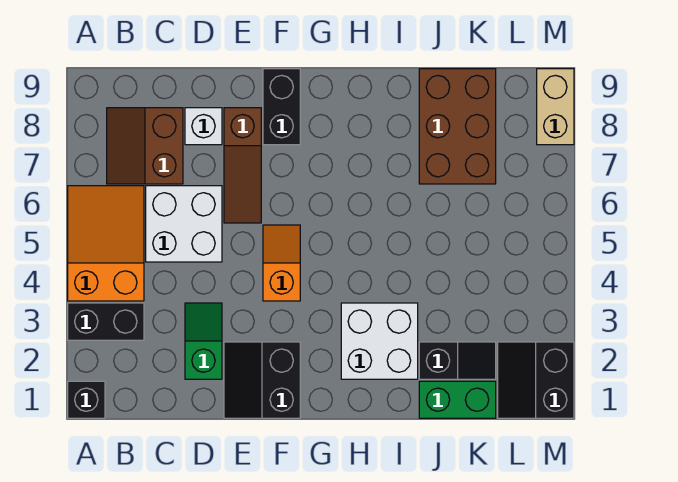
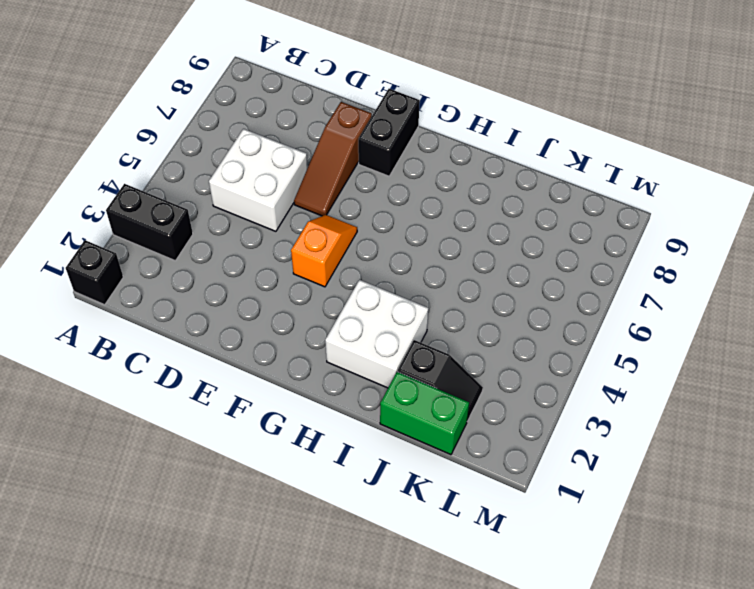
none -> orange 2x3 slope [68,186,144,301]
none -> brown 2x2 slope [107,108,183,184]
none -> green 1x2 slope [185,303,222,379]

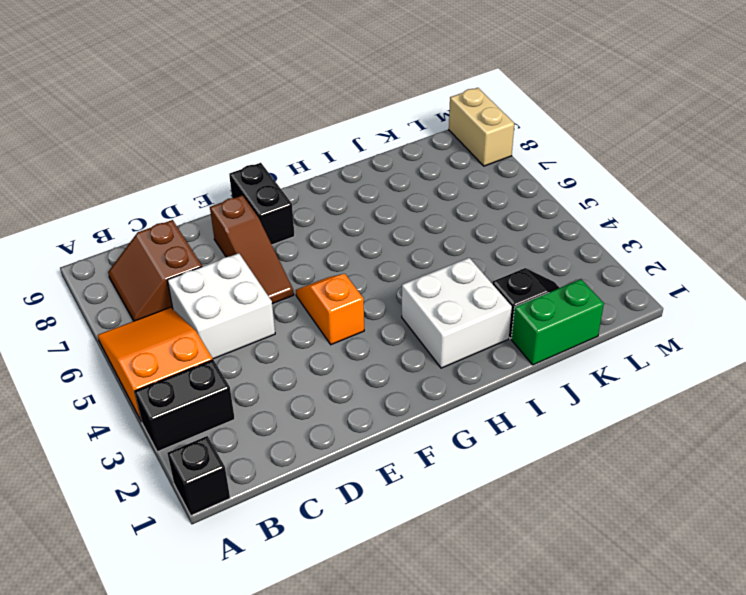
none -> green 1x2 slope [185,303,222,379]
none -> white 1x1 brick [185,108,222,145]
none -> black 2x2 slope [224,342,300,418]

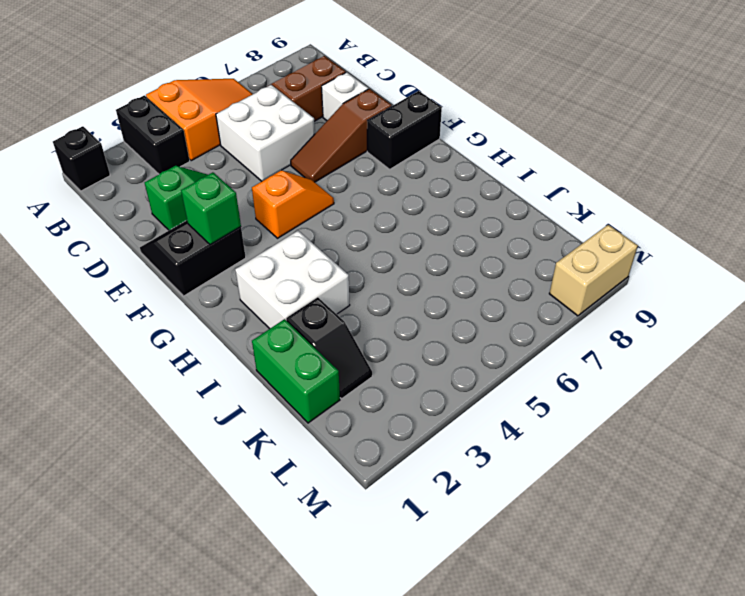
green 1x1 brick [181,172,241,245] -> none
none -> brown 2x3 brick [419,69,496,184]
none -> black 2x2 slope [498,342,574,418]

